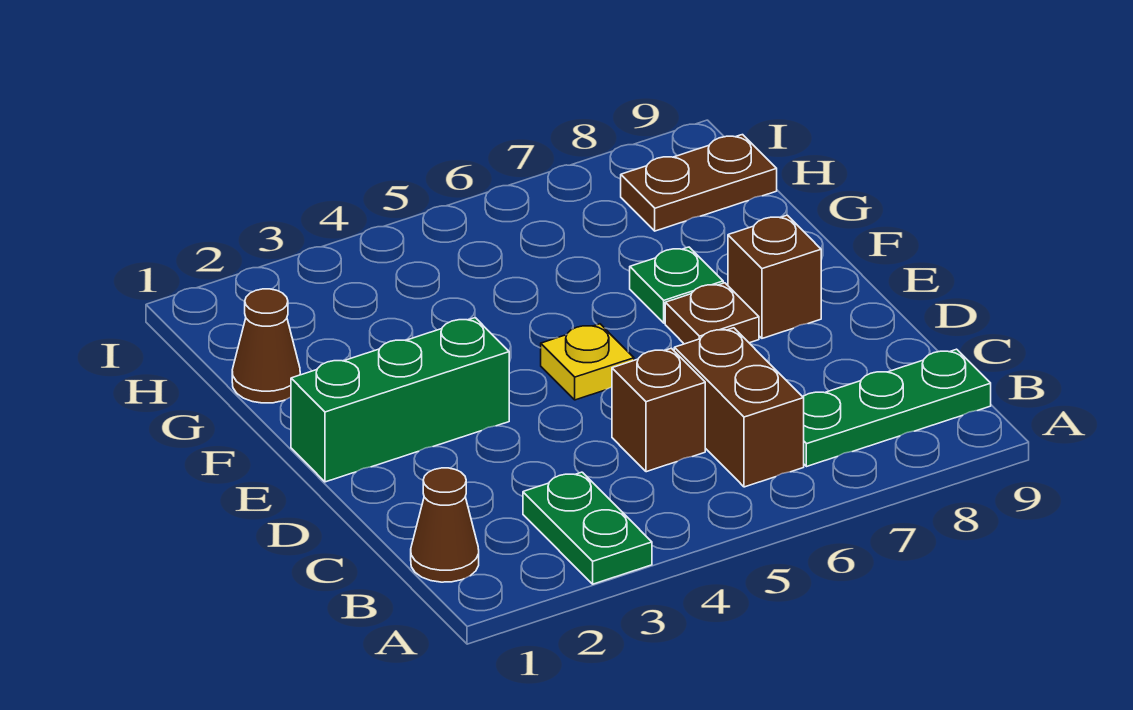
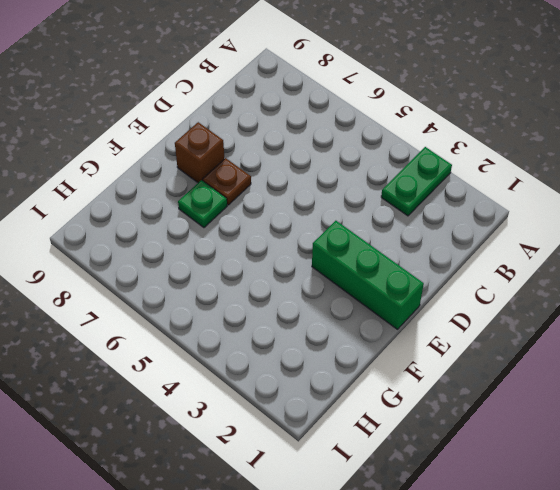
none -> brown 1x1 cone [411,468,479,582]
none -> brown 1x2 brick [674,328,804,487]
none -> green 1x3 plate [803,349,991,467]

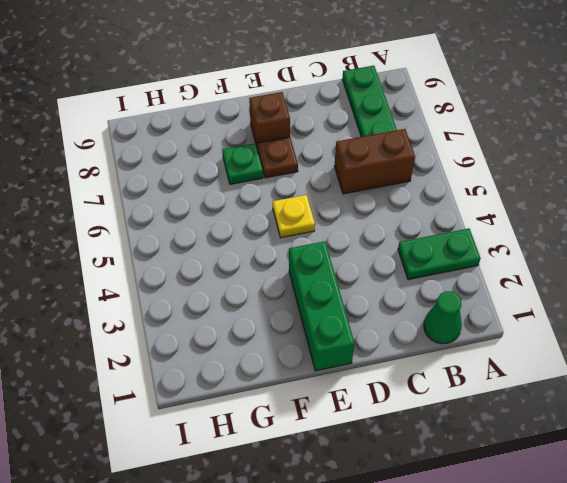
green 1x1 cone [424,291,462,344] -> brown 1x1 cone [411,468,479,582]
none -> brown 1x1 brick [612,348,705,472]
none -> brown 1x1 cone [232,289,300,403]
none -> brown 1x2 plate [621,135,777,231]

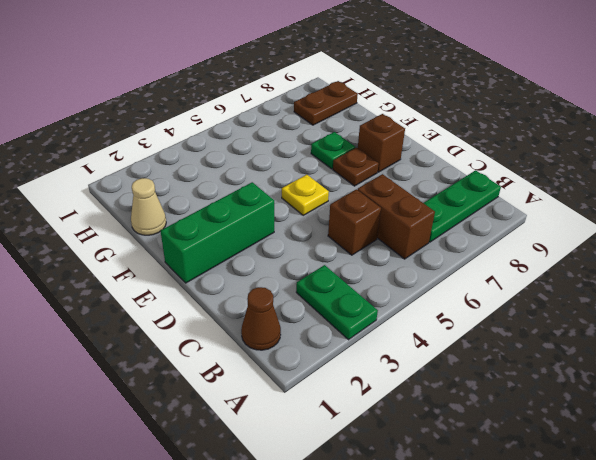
tan 1x1 cone [131,178,166,235] -> brown 1x1 cone [232,289,300,403]

